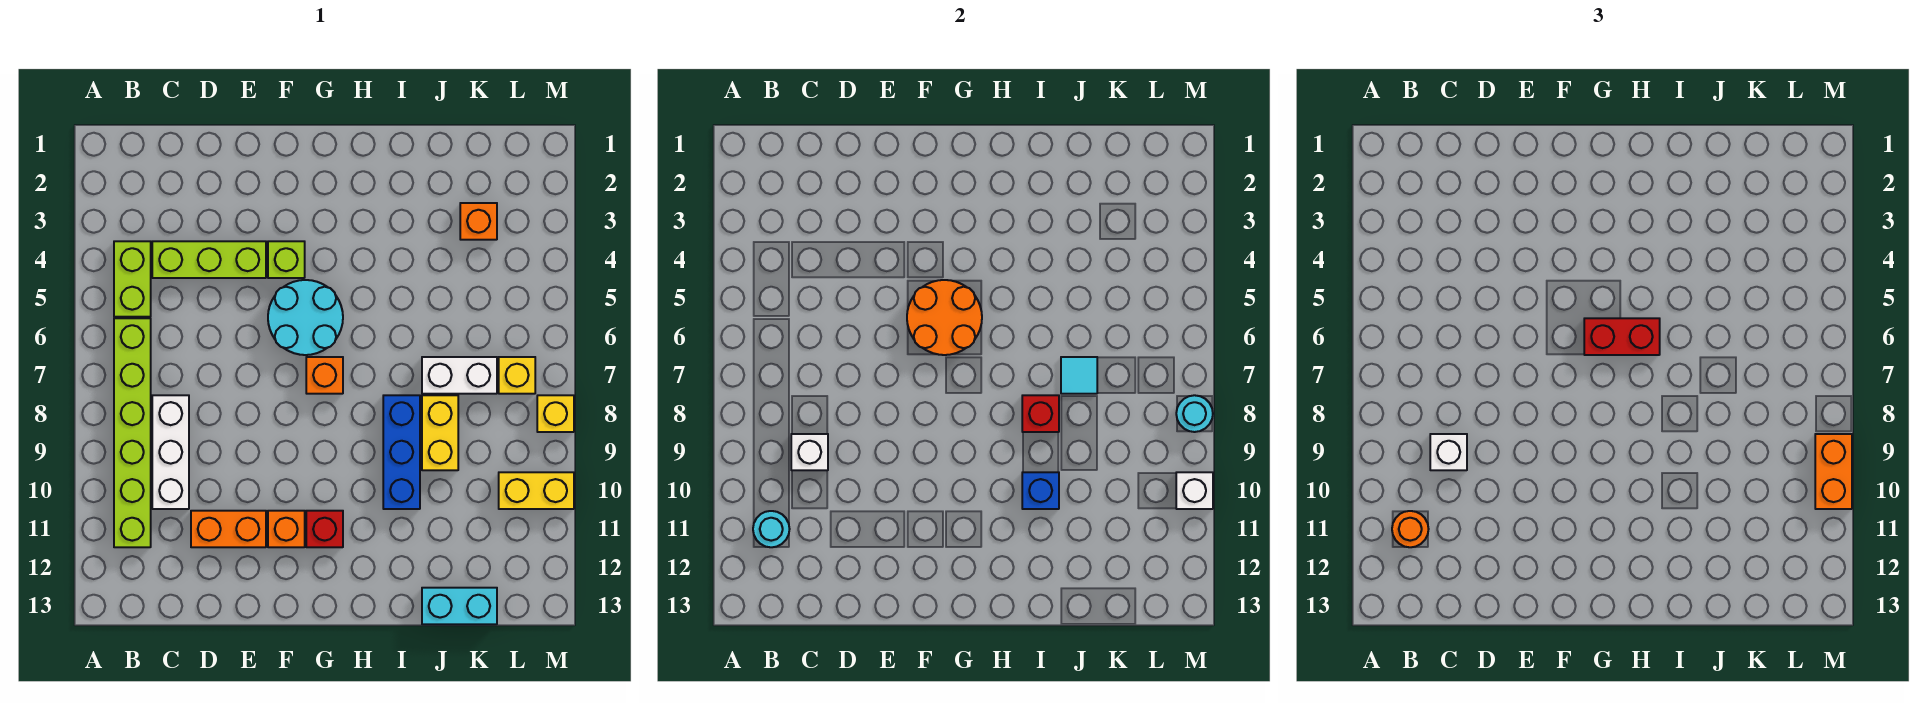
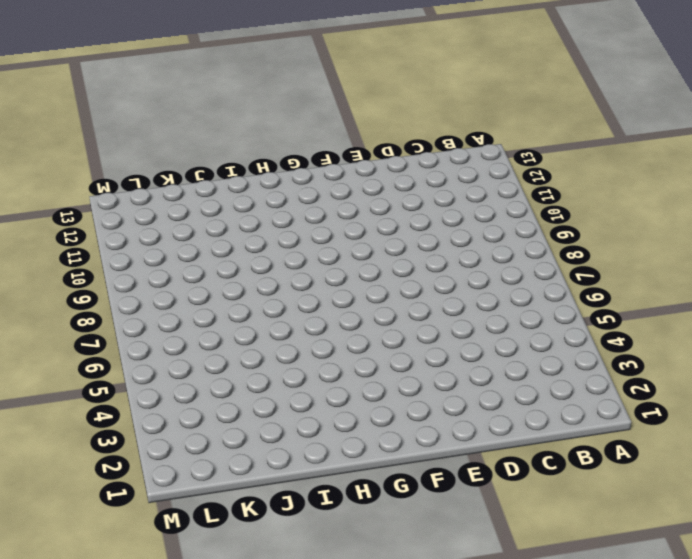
none -> lime 1x2 brick [114,241,151,317]
none -> lime 1x6 brick [114,318,151,547]
none -> lime 1x3 brick [152,241,266,278]
none -> white 1x3 brick [152,395,189,509]

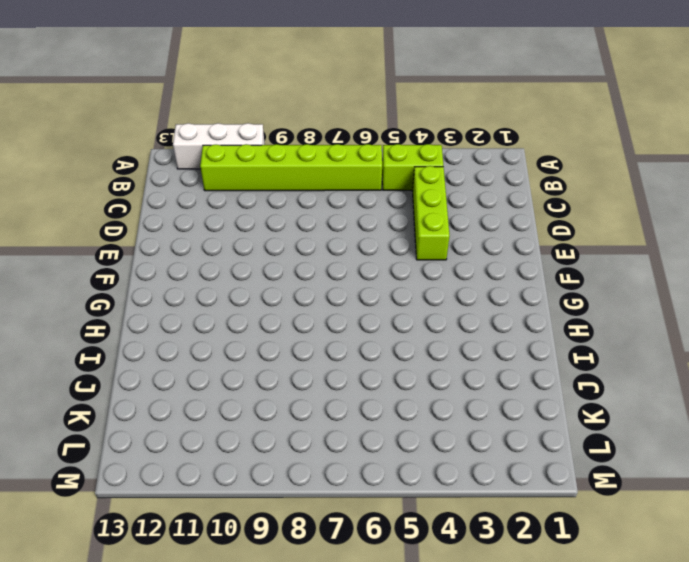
white 1x3 brick [173,123,265,169] -> white 1x3 brick moved to [152,395,189,509]
none -> orange 1x2 brick [191,511,266,547]
none -> lime 1x1 brick [268,241,305,278]
none -> cyan 2x2 round brick [268,280,343,355]
none -> orange 1x1 brick [268,511,305,547]

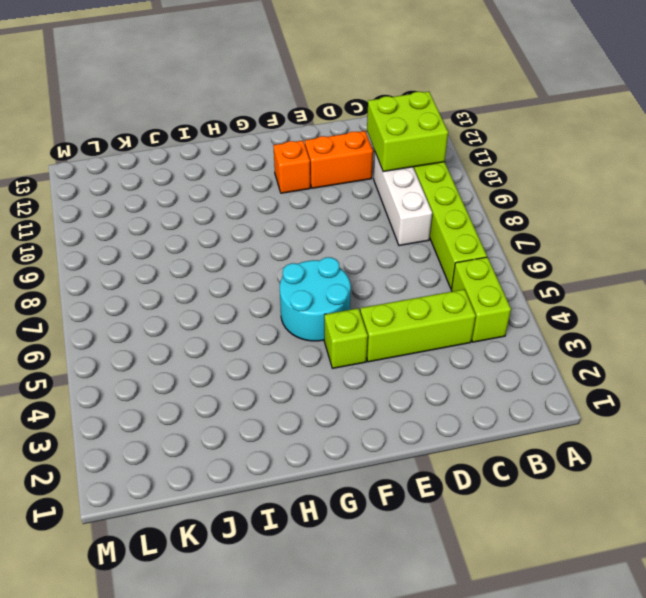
lime 2x2 brick [367,91,448,172] -> cyan 1x1 round brick [753,511,790,547]
none -> orange 1x1 brick [306,357,343,394]
none -> red 1x1 brick [306,511,343,547]
none -> blue 1x3 brick [383,395,420,509]
none -> white 1x2 brick [422,357,497,394]

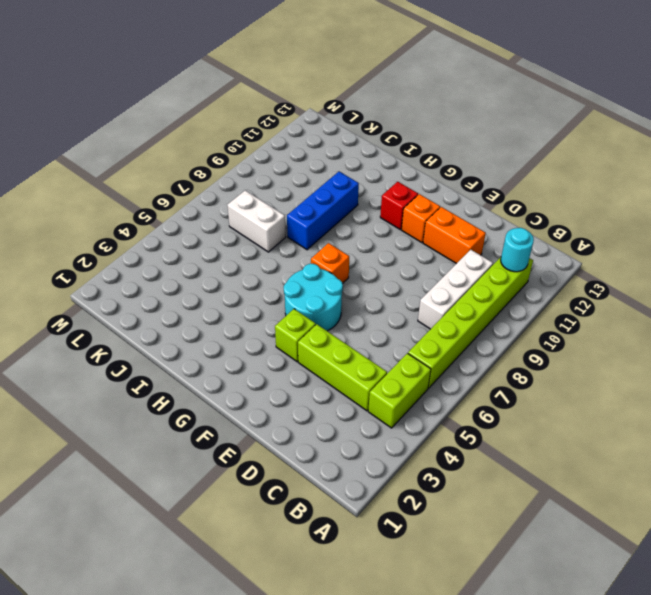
none -> yellow 1x2 brick [422,395,458,470]
none -> cyan 1x2 brick [422,588,497,624]
none -> orange 1x1 brick [460,203,497,240]
none -> yellow 1x1 brick [499,357,535,394]

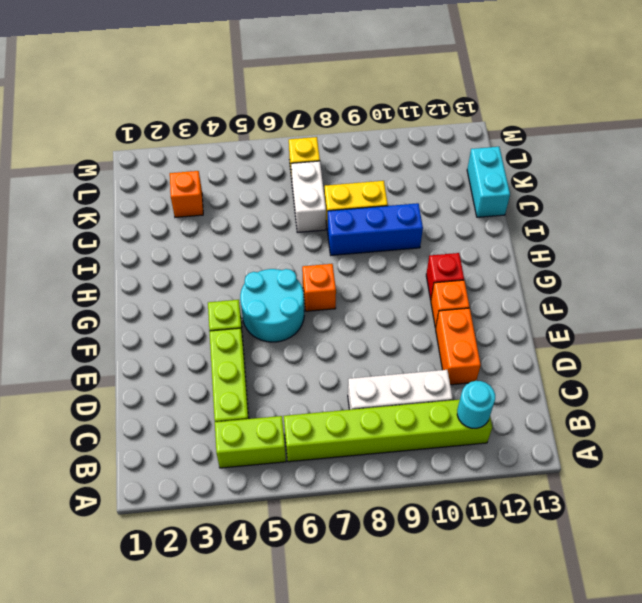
none -> yellow 1x2 brick [499,472,574,509]
none -> yellow 1x1 brick [537,395,574,432]
none -> white 1x1 brick [791,434,828,470]
none -> orange 2x2 round brick [907,280,982,355]

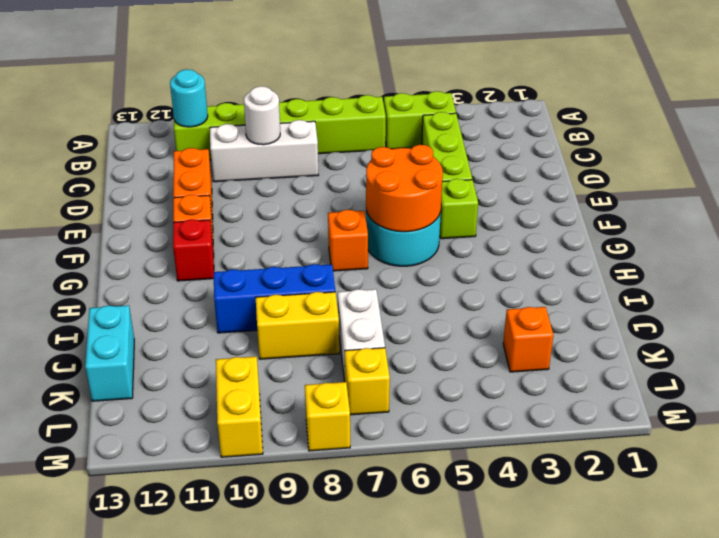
white 1x1 round brick [244,86,280,145] -> white 1x1 brick [791,434,828,470]
none -> red 1x1 brick [1022,395,1059,432]
none -> blue 1x1 brick [1022,472,1059,509]
none -> cyan 1x1 tile [1061,357,1097,394]
none -> cyan 1x1 round brick [1176,395,1213,432]

